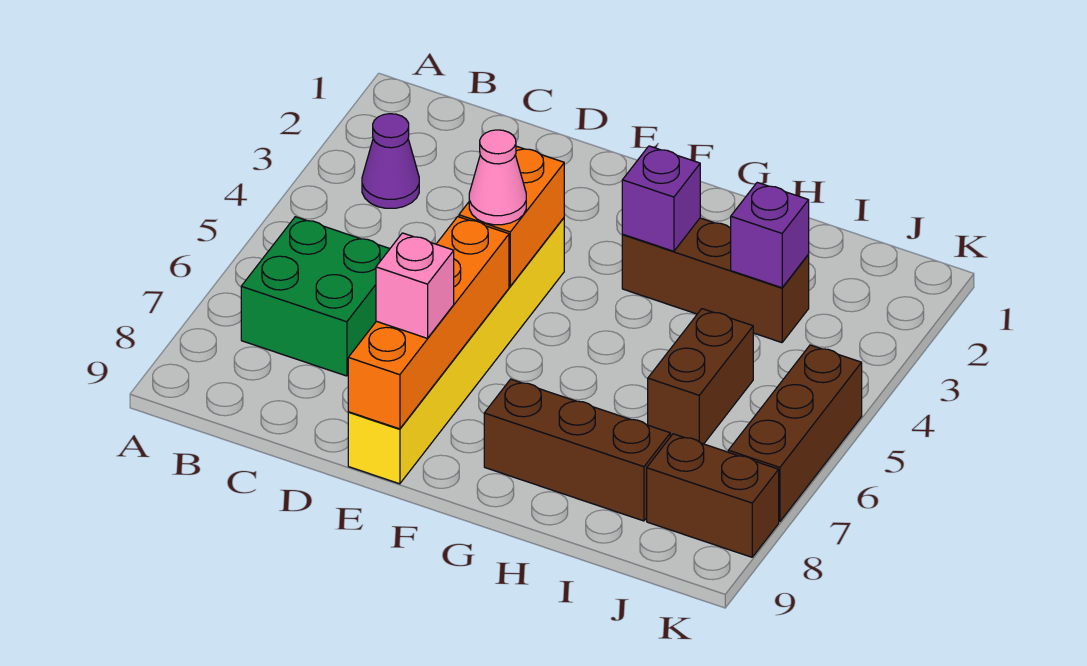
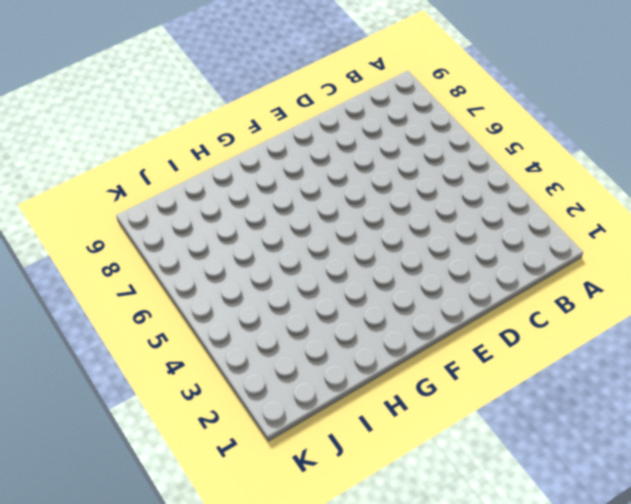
none -> purple 1x1 cone [362,114,419,208]
none -> green 2x2 brick [241,217,390,376]
none -> yellow 1x6 brick [348,218,564,484]

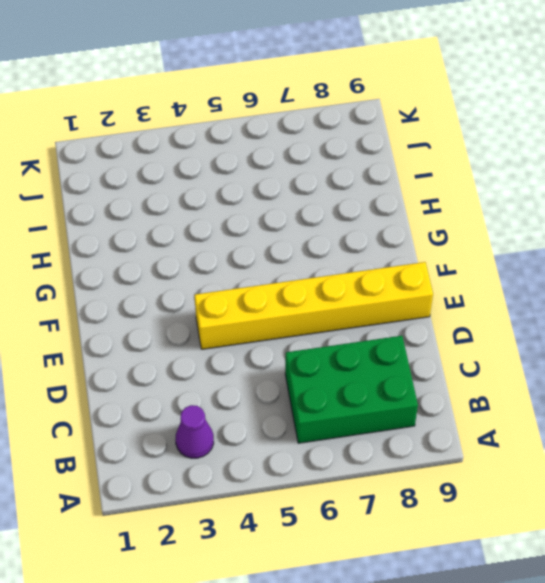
green 2x3 brick [285,336,418,443] -> green 2x2 brick [241,217,390,376]
none -> brown 1x3 brick [622,218,809,343]
none -> brown 1x3 brick [484,379,670,521]
none -> brown 1x2 brick [648,309,753,444]

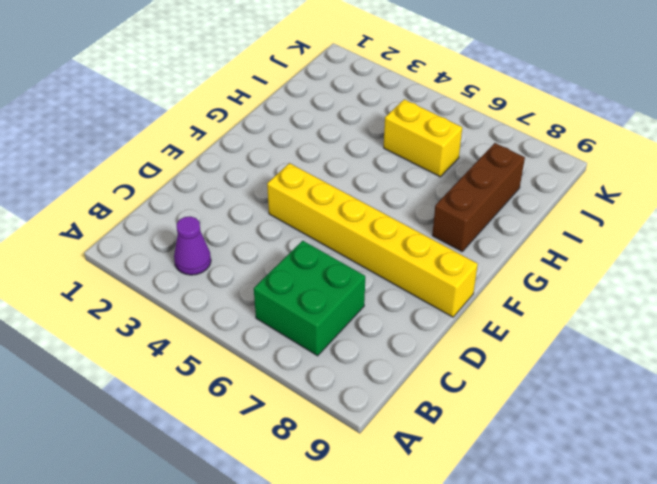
yellow 1x2 brick [384,99,462,177] -> brown 1x2 brick [648,309,753,444]
none -> brown 1x3 brick [622,218,809,343]
none -> brown 1x2 brick [647,434,779,557]
none -> brown 1x3 brick [728,345,862,522]

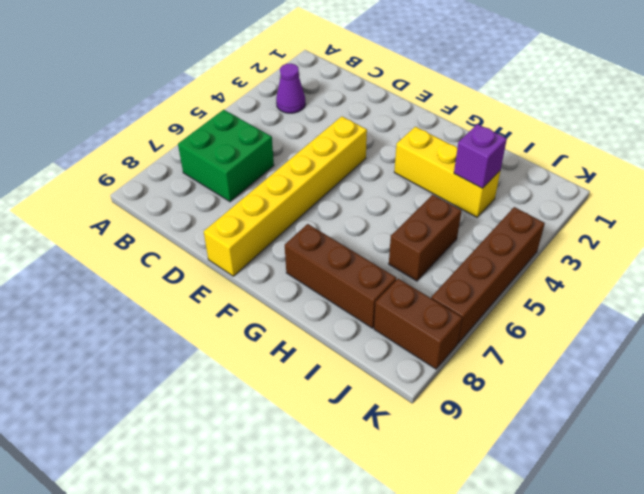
yellow 1x3 brick [394,127,501,217] -> brown 1x3 brick [622,218,809,343]
brown 1x4 brick [431,207,545,343] -> brown 1x3 brick [728,345,862,522]
none -> orange 1x2 brick [459,146,564,286]
none -> orange 1x4 brick [348,217,509,429]
none -> purple 1x1 brick [622,146,700,251]

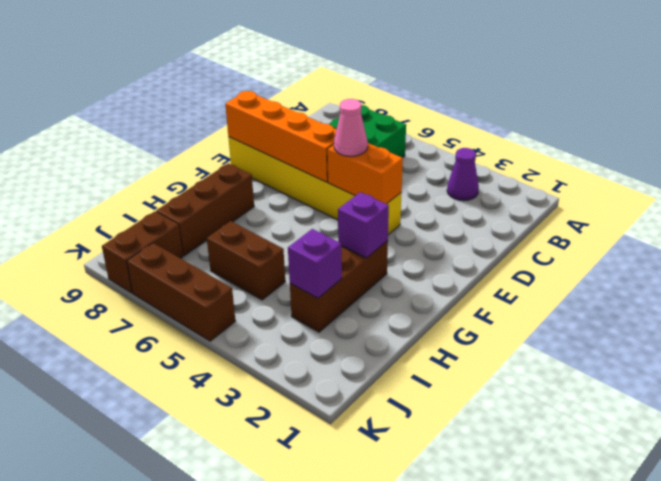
none -> pink 1x1 brick [376,233,454,338]

